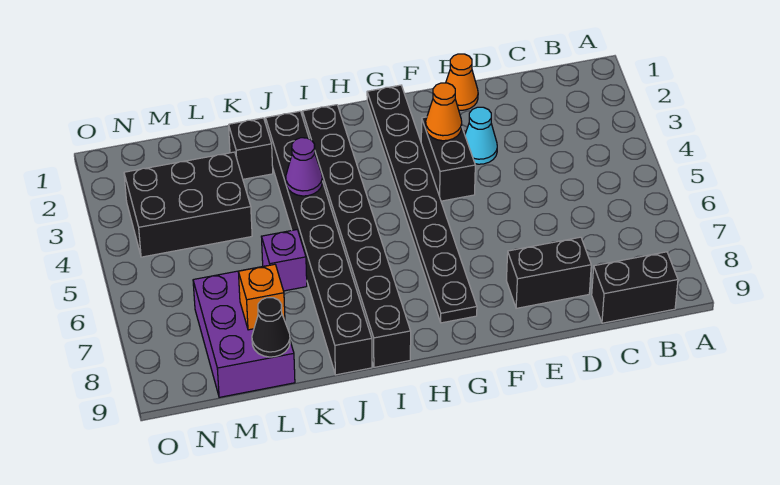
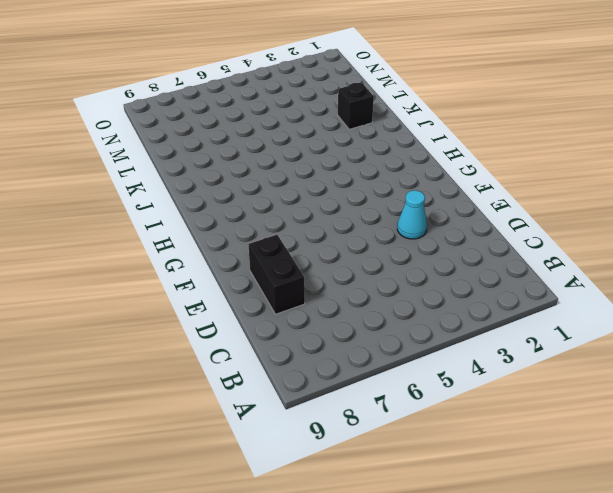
none -> black 1x2 brick [592,252,678,323]
none -> orange 1x1 cone [446,54,478,110]
none -> black 1x2 brick [421,117,475,201]

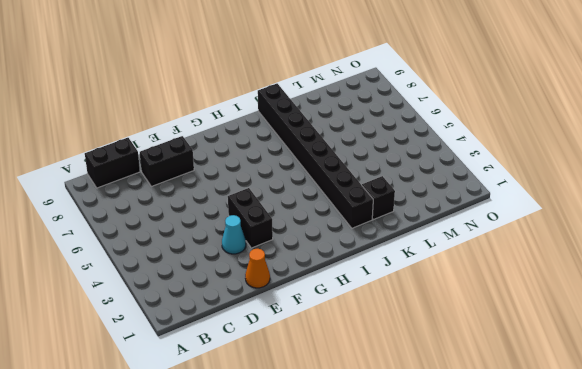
none -> black 1x8 plate [367,85,477,323]
none -> black 1x8 brick [302,105,411,367]
none -> purple 1x1 brick [261,230,307,291]

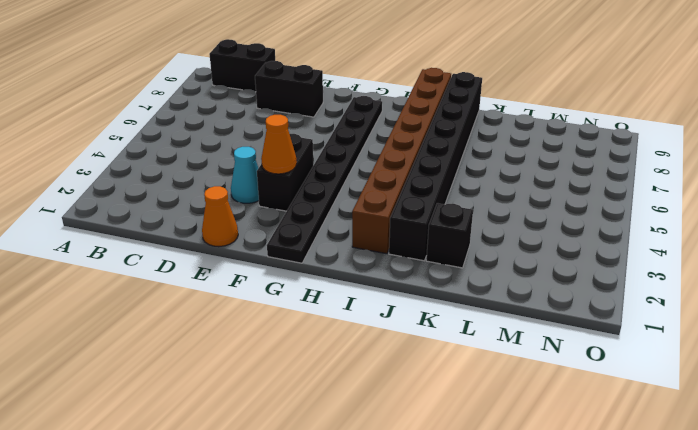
brown 1x8 brick [352,68,451,254] -> black 1x8 brick [302,105,411,367]
none -> purple 1x1 brick [261,230,307,291]
none -> black 2x3 brick [124,152,252,257]
none -> purple 2x3 brick [193,268,295,397]

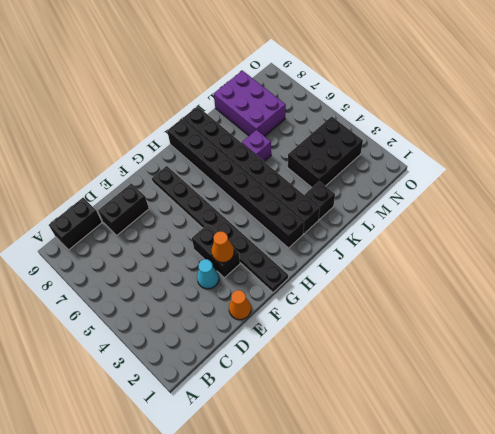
none -> purple 1x1 cone [286,138,322,196]
none -> orange 1x1 brick [238,264,285,330]
none -> black 1x1 cone [252,298,290,357]

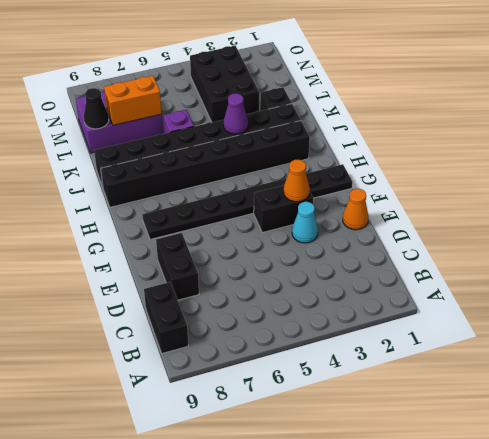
orange 1x2 brick [104,76,162,125] -> orange 1x1 brick [238,264,285,330]

